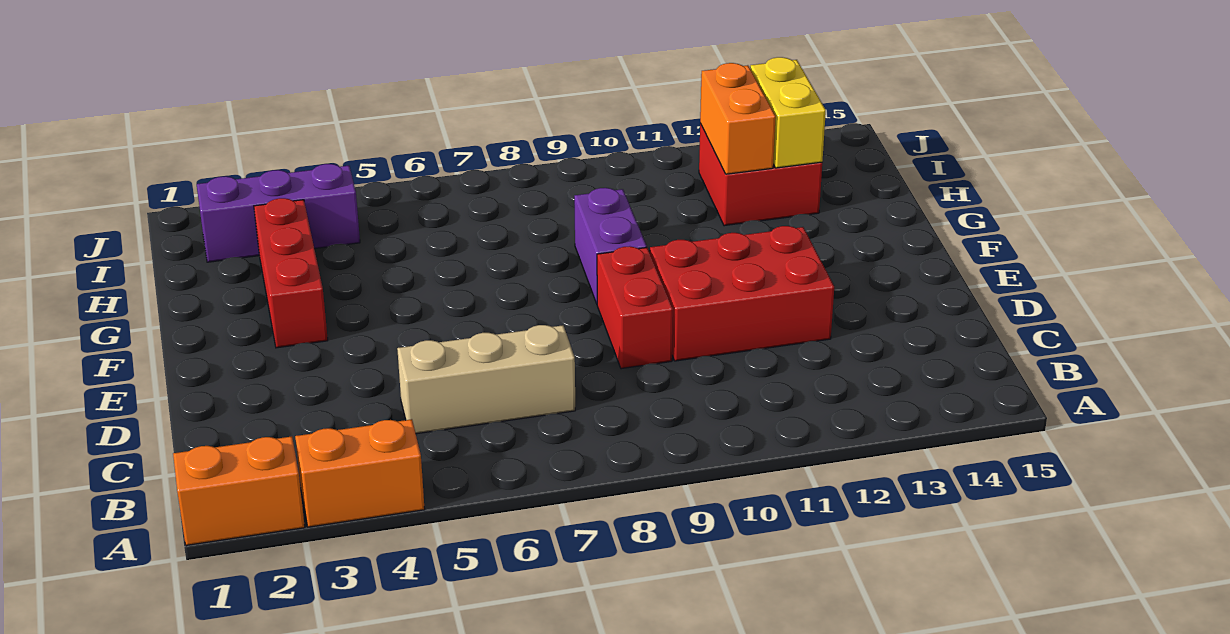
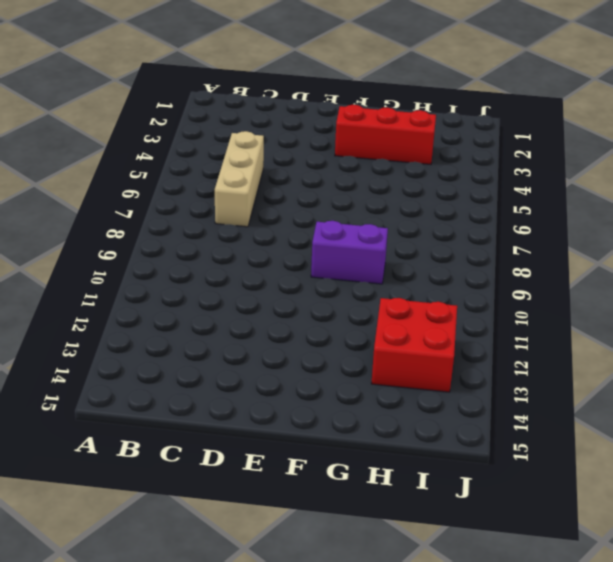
none -> orange 1x2 brick [173,436,305,545]
none -> orange 1x2 brick [295,419,425,527]

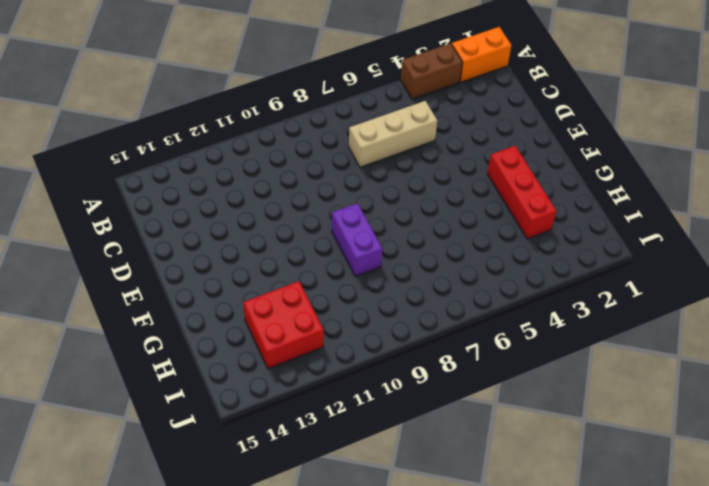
brown 1x2 brick [401,43,463,99] -> orange 1x2 brick [295,419,425,527]
none -> red 1x2 brick [597,246,673,369]
none -> red 2x3 brick [650,226,834,361]

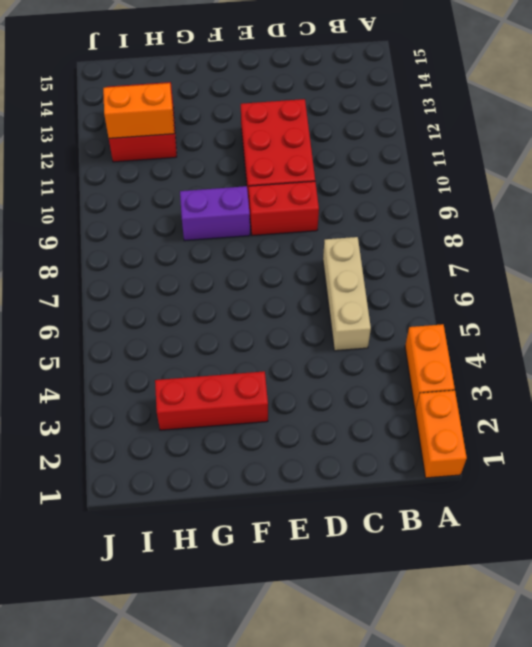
none -> purple 1x3 brick [197,164,360,262]
none -> yellow 1x2 brick [750,57,826,168]

